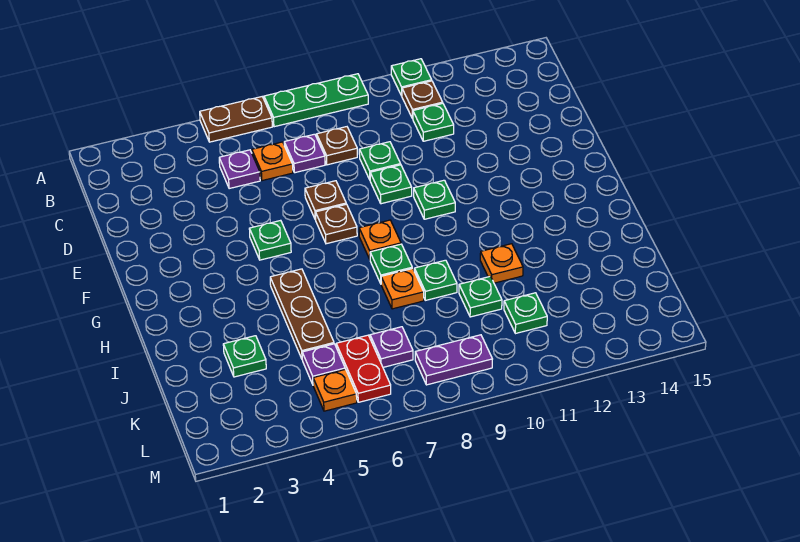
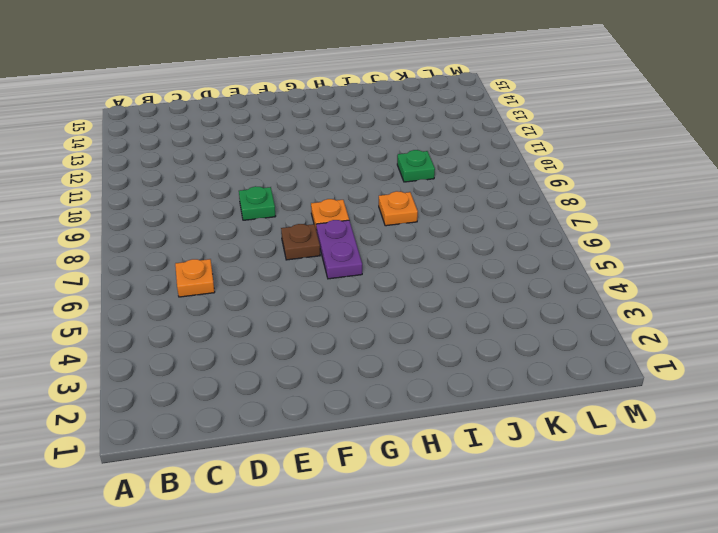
purple 1x2 plate [316,220,362,279] -> purple 1x2 plate moved to [415,335,492,385]
none -> brown 1x2 plate [200,97,272,142]
none -> green 1x3 plate [264,74,368,127]
none -> green 1x1 plate [391,59,432,96]

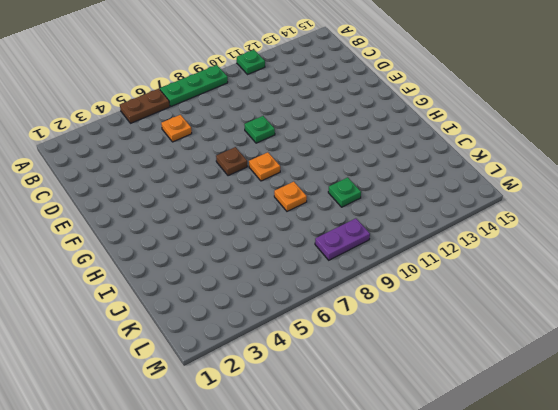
none -> brown 1x1 plate [402,81,443,119]
none -> purple 1x1 plate [219,150,260,189]
none -> purple 1x1 plate [284,134,325,173]

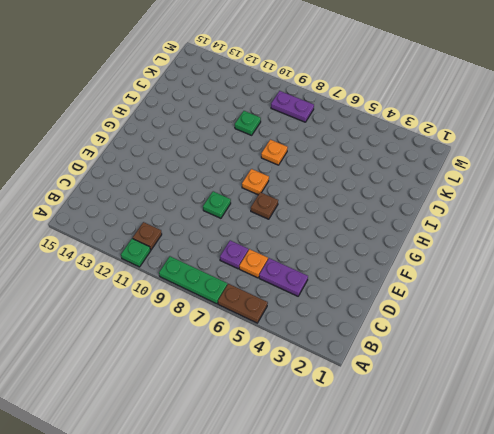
purple 1x2 plate [259,258,308,296] -> purple 1x1 plate [219,150,260,189]
none -> brown 1x1 plate [317,127,357,165]
none -> green 1x1 plate [413,103,454,141]
none -> green 1x1 plate [359,142,401,179]

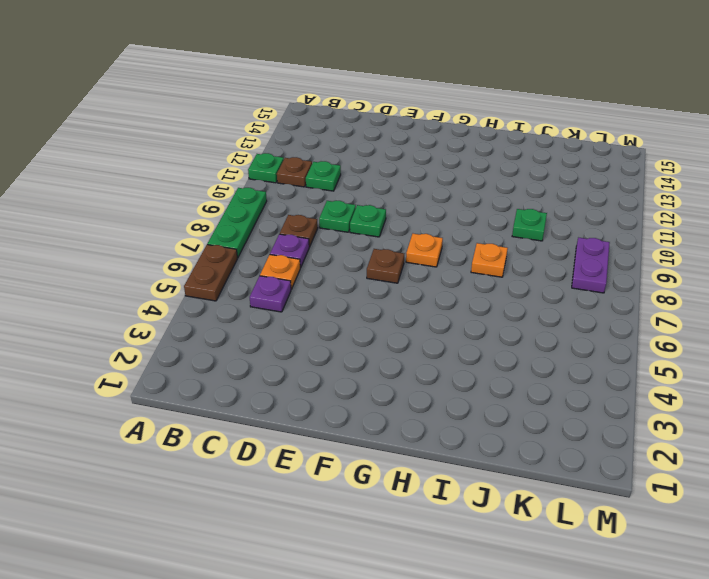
none -> brown 1x1 plate [305,181,346,220]
none -> green 1x1 plate [249,220,291,260]
none -> green 1x1 plate [414,180,455,219]

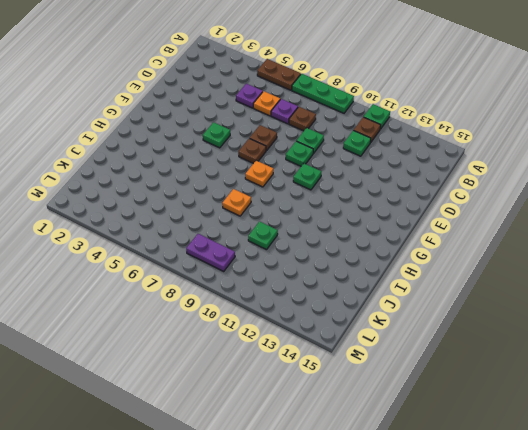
none -> brown 1x3 plate [270,269,334,359]
none -> green 1x1 plate [370,244,412,283]
none -> green 1x1 plate [414,260,457,300]

